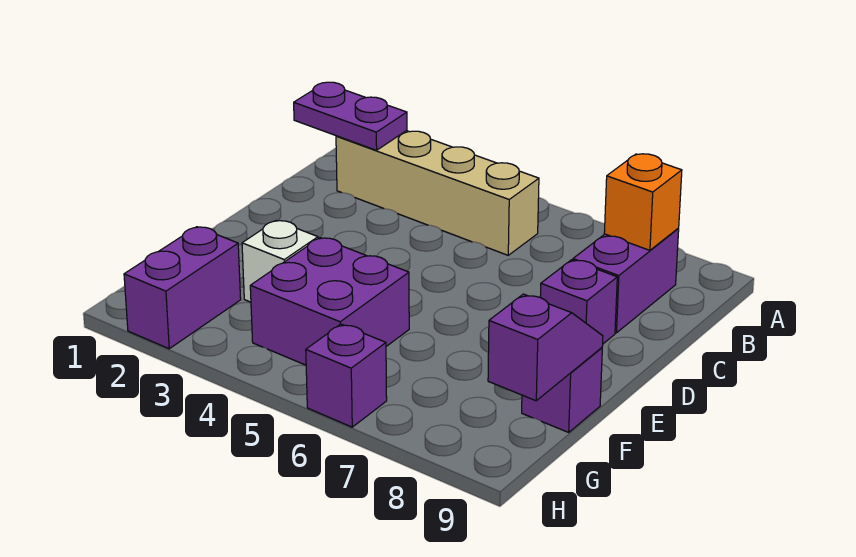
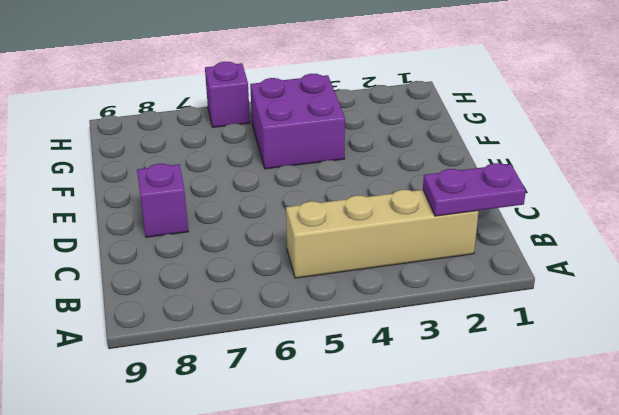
none -> purple 1x2 brick [573,229,679,333]
none -> white 1x1 brick [242,221,318,302]

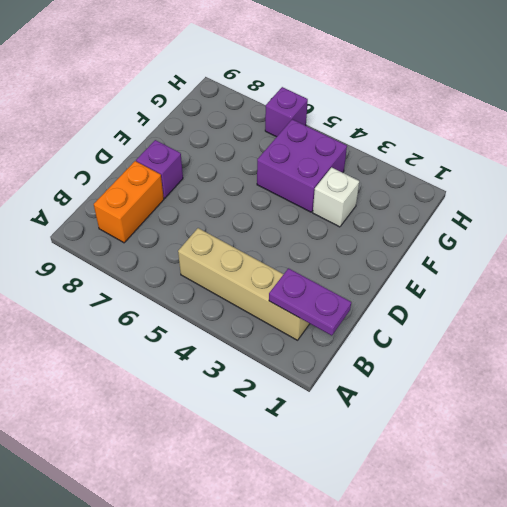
orange 1x2 brick [94,161,164,243] -> purple 1x2 brick [573,229,679,333]
none -> purple 1x1 brick [522,348,602,432]
none -> purple 1x2 brick [124,227,241,349]

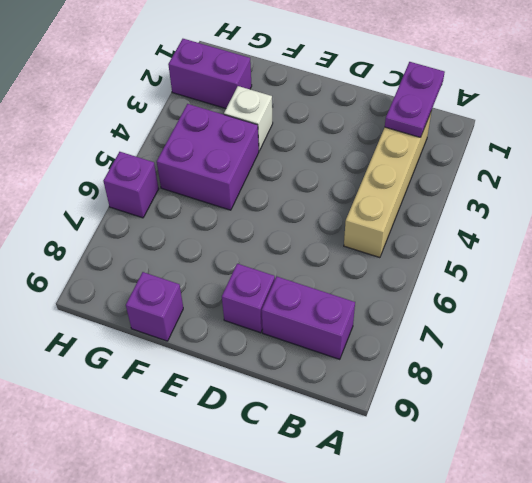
none -> orange 1x1 brick [604,154,682,250]
none -> purple 1x2 slope [488,294,603,401]

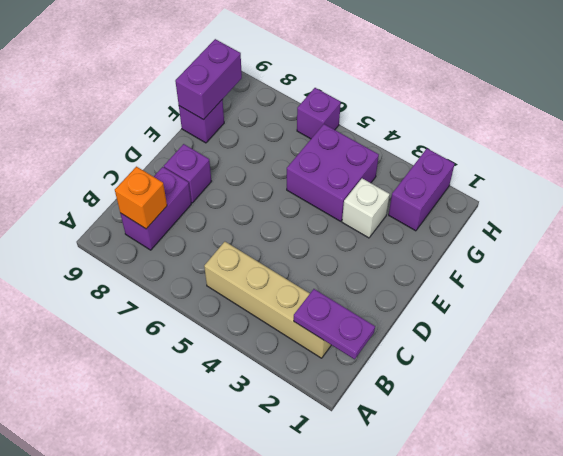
purple 1x2 brick [175,39,242,120] -> purple 1x2 slope [488,294,603,401]

